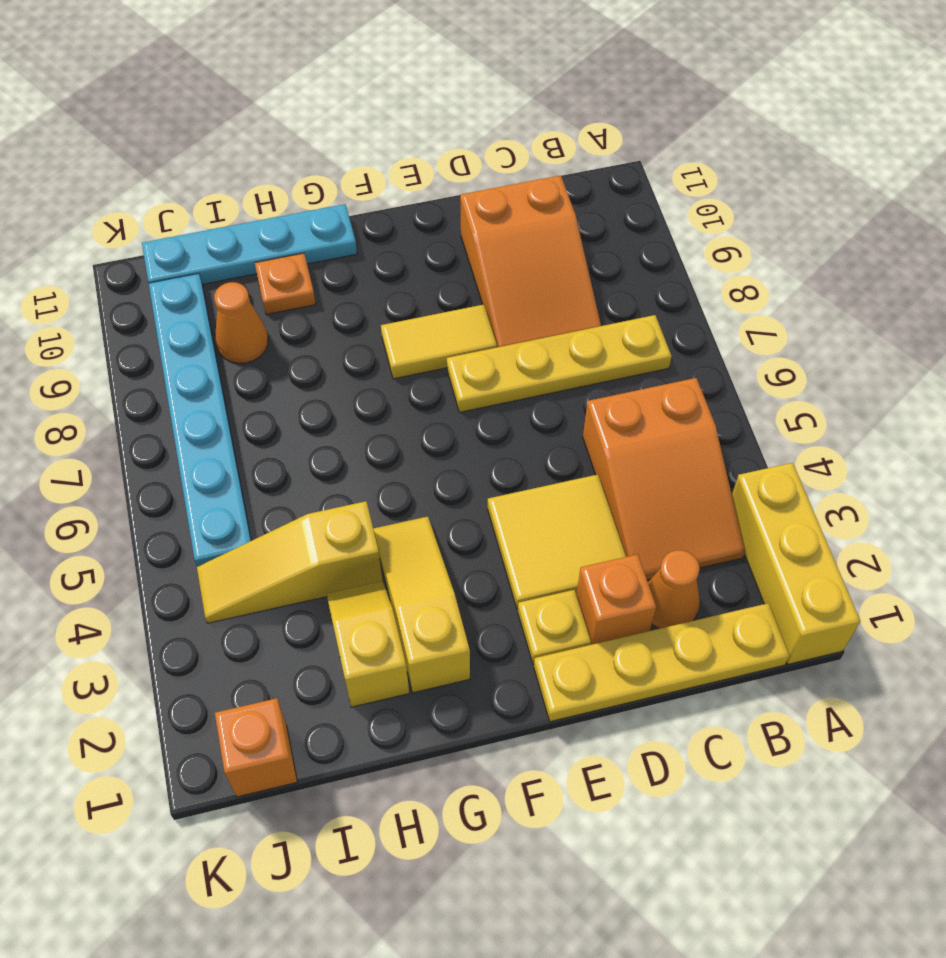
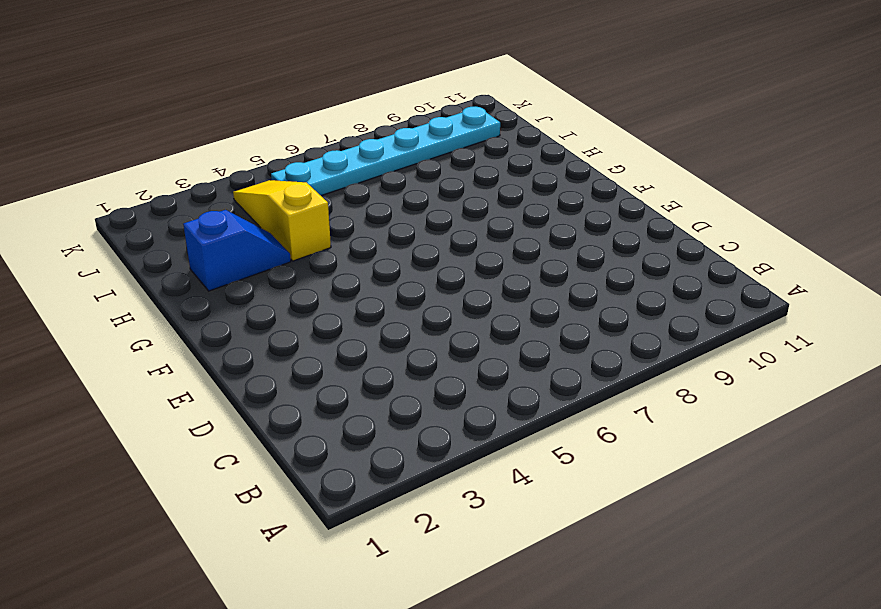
blue 1x2 slope [183,210,291,291] -> yellow 1x2 slope [327,581,409,707]
none -> yellow 1x3 brick [732,463,860,664]
none -> yellow 1x4 plate [534,603,789,722]
none -> orange 2x3 slope [583,378,745,580]

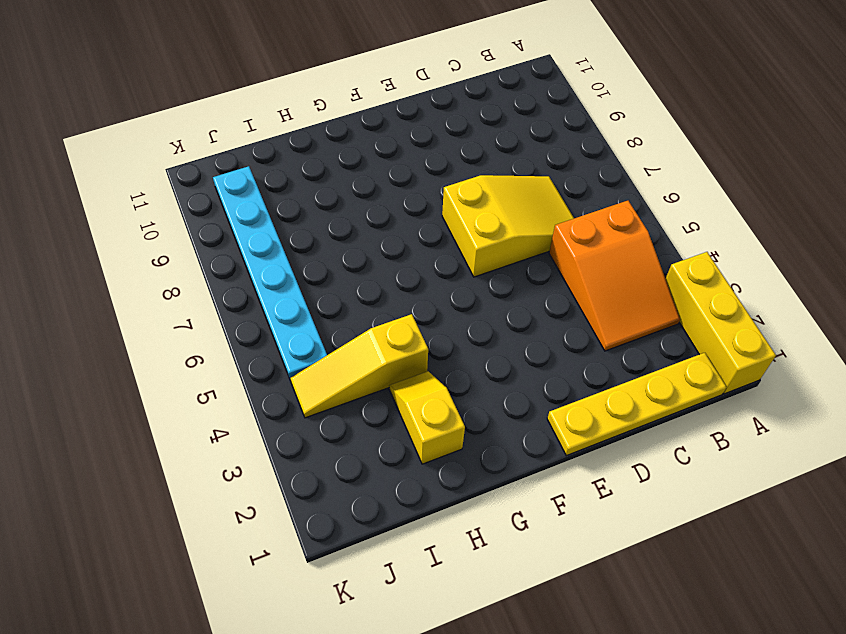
yellow 2x3 slope [442,175,574,277] -> yellow 1x4 plate [447,315,672,412]
none -> orange 1x1 cone [648,550,700,629]
none -> orange 2x3 slope [460,175,601,347]
none -> orange 1x1 brick [576,554,656,645]

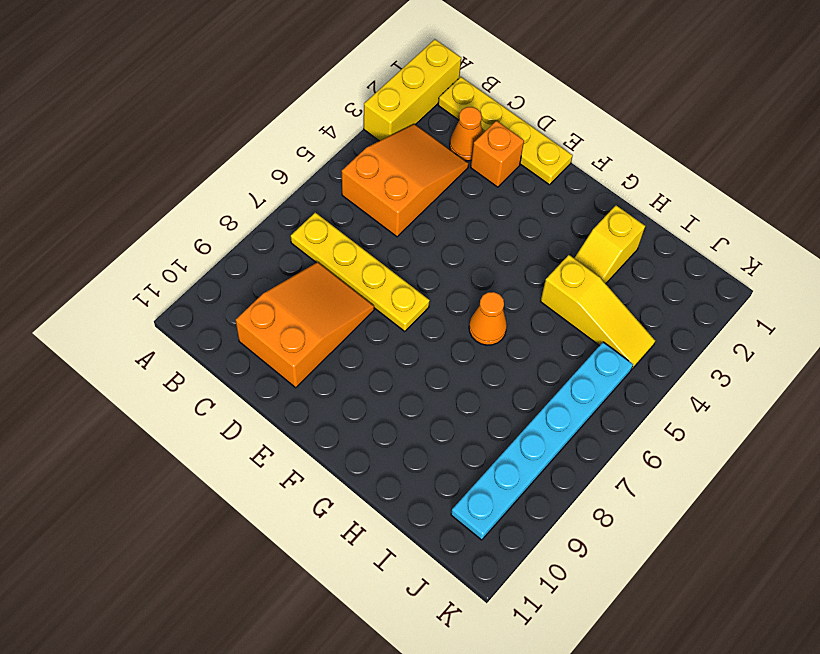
orange 1x1 cone [469,292,507,345] -> orange 1x1 cone moved to [214,282,268,363]
none -> yellow 2x2 tile [488,475,626,610]
none -> yellow 1x1 plate [518,590,591,664]
none -> yellow 1x2 tile [381,305,497,379]

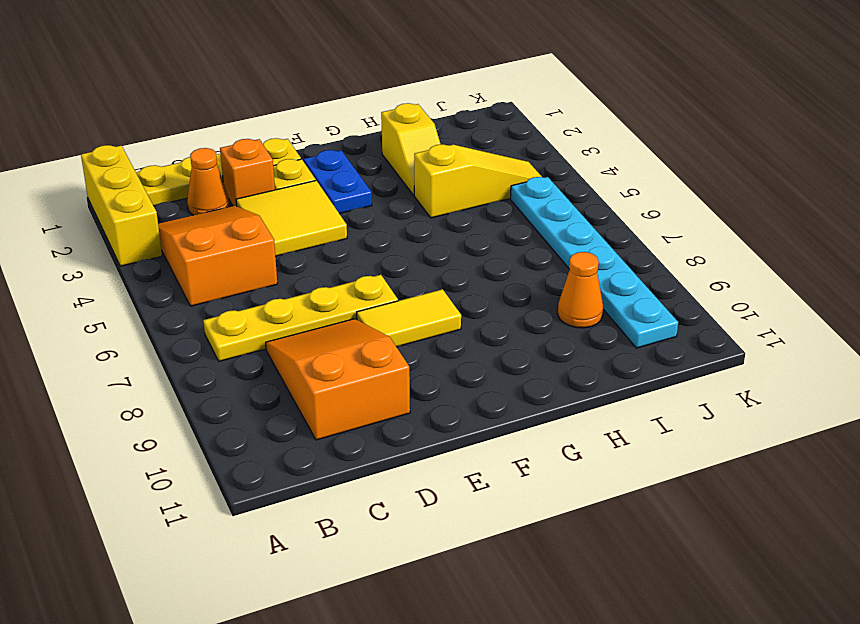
blue 1x2 plate [304,150,372,214] -> none
none -> yellow 1x3 slope [373,517,470,693]
none -> cyan 1x4 plate [142,204,357,284]
none -> orange 1x1 plate [255,253,316,314]

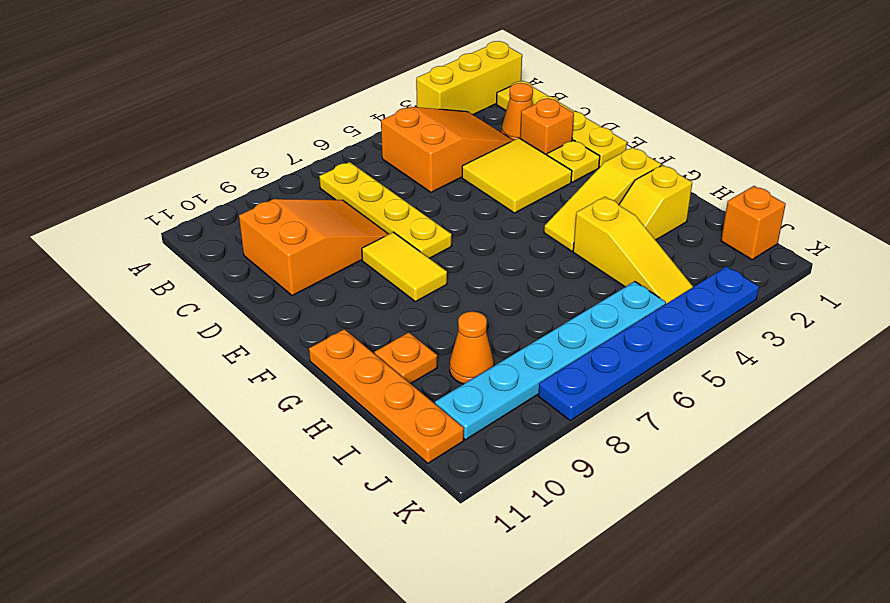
orange 1x4 plate [309,329,464,463] -> cyan 1x4 plate [142,204,357,284]
blue 1x6 plate [538,266,759,421] -> none

